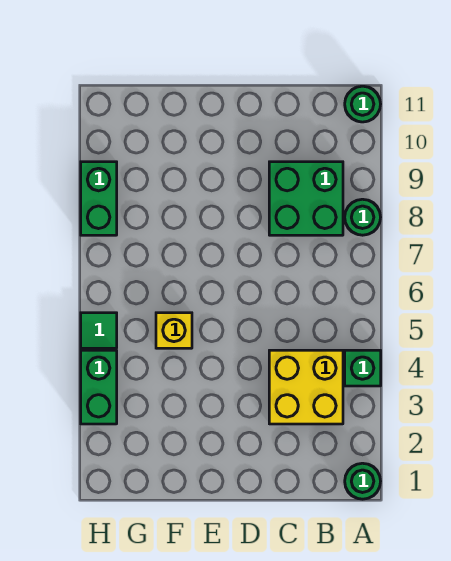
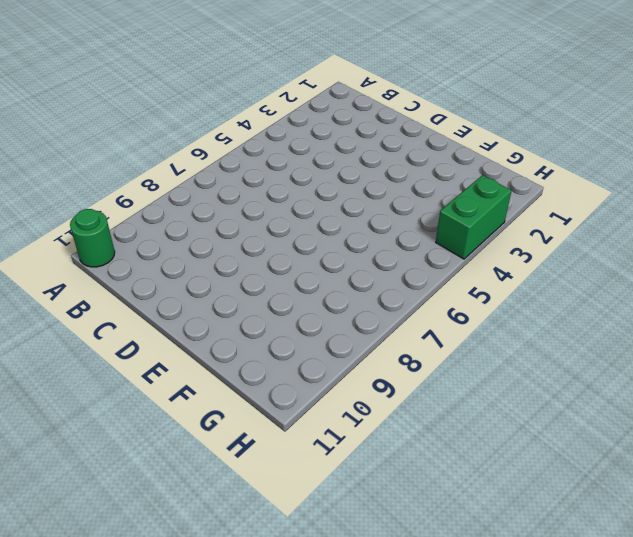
none -> green 1x1 round brick [345,463,381,499]
none -> green 1x1 brick [345,350,381,386]

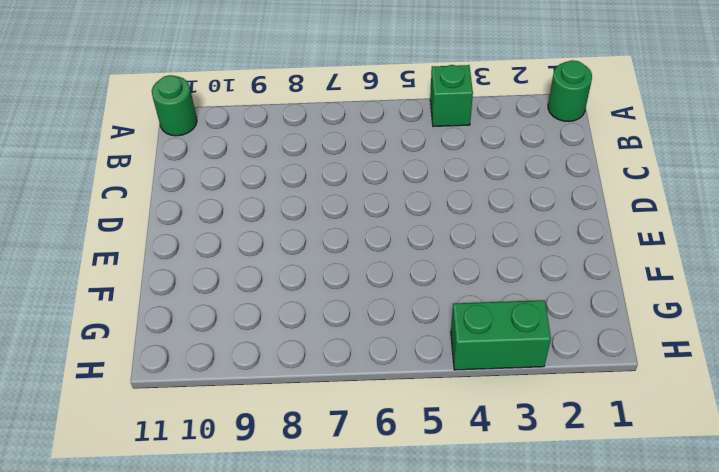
none -> green 1x1 round brick [345,199,381,235]
none -> yellow 2x2 brick [269,350,343,424]

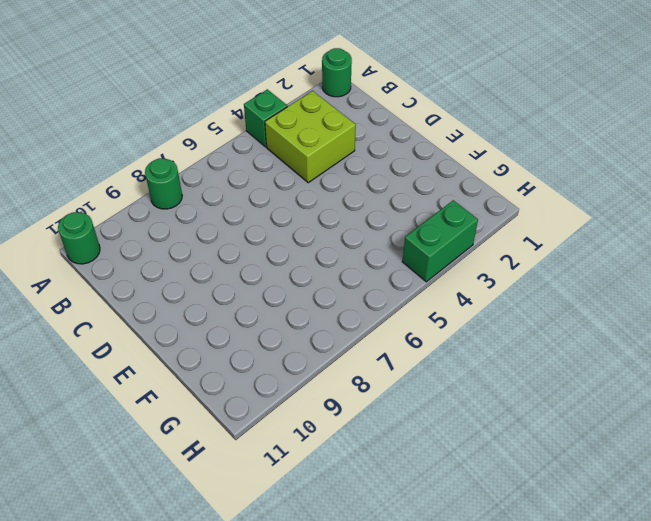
lime 2x2 brick [265,91,356,183] -> yellow 2x2 brick [269,350,343,424]
none -> green 2x2 brick [269,162,343,235]
none -> yellow 1x1 brick [156,313,192,348]

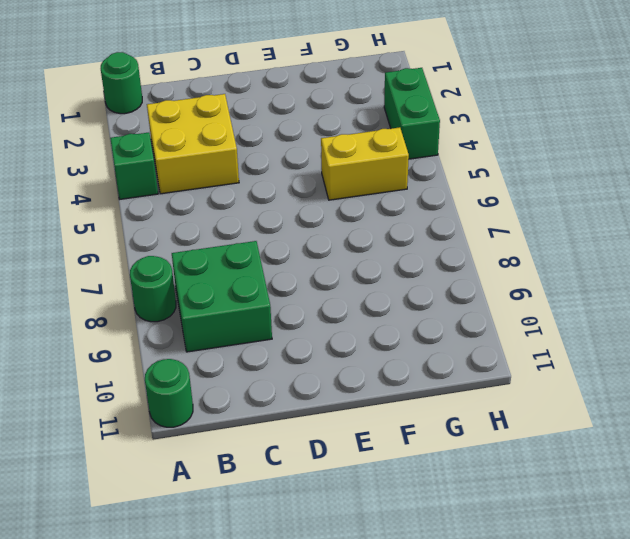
yellow 1x2 brick [321,127,409,200] -> yellow 1x1 brick [156,313,192,348]
none -> green 1x1 tile [81,313,117,348]
none -> green 1x2 brick [81,162,117,235]

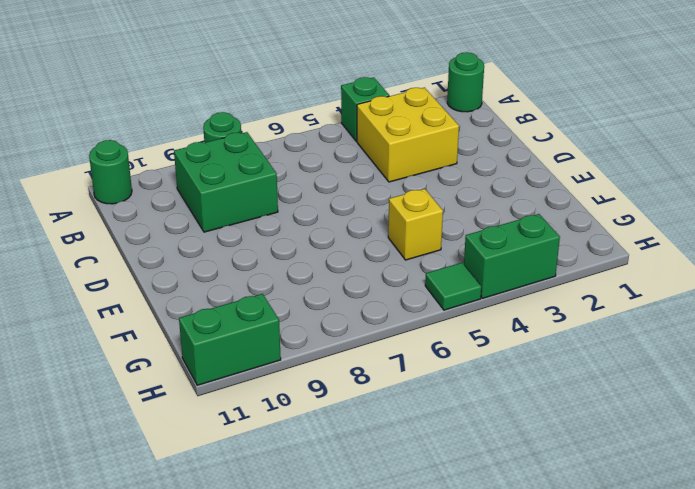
green 1x2 brick [179,294,281,385] -> green 1x2 brick moved to [81,162,117,235]

